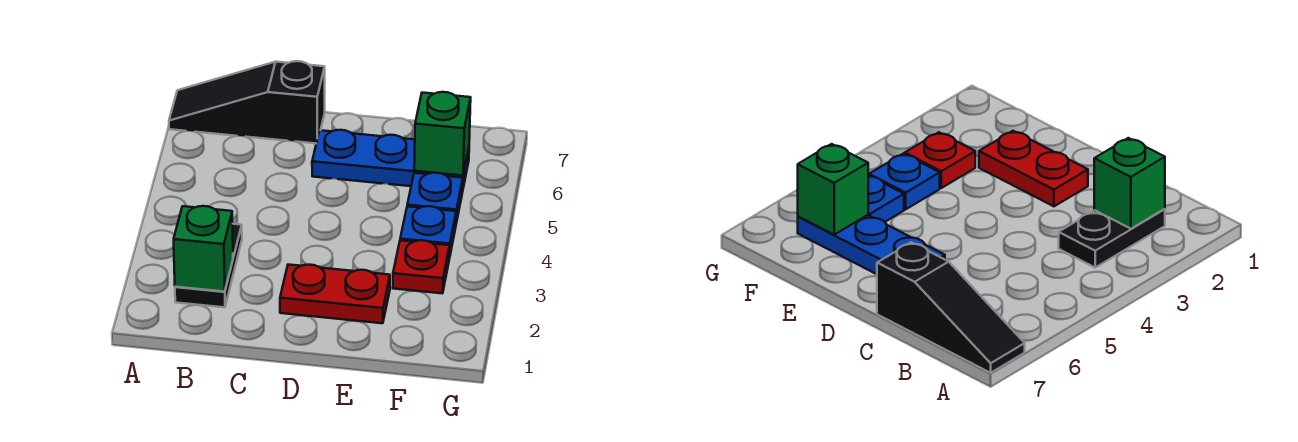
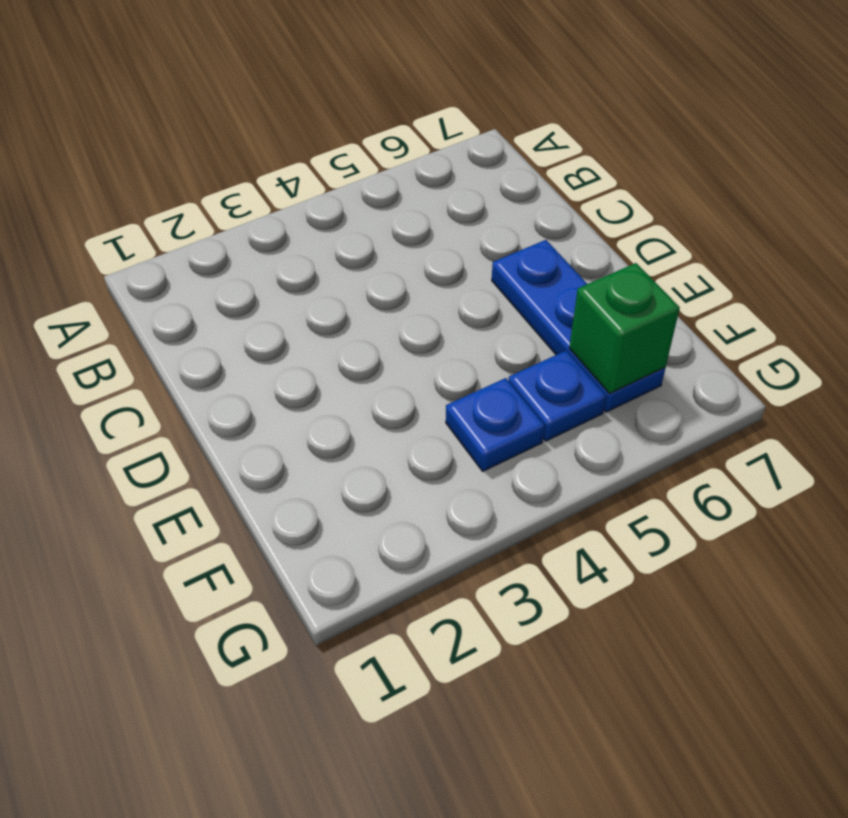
none -> black 1x3 slope [169,61,325,143]
none -> black 1x2 plate [175,224,242,307]

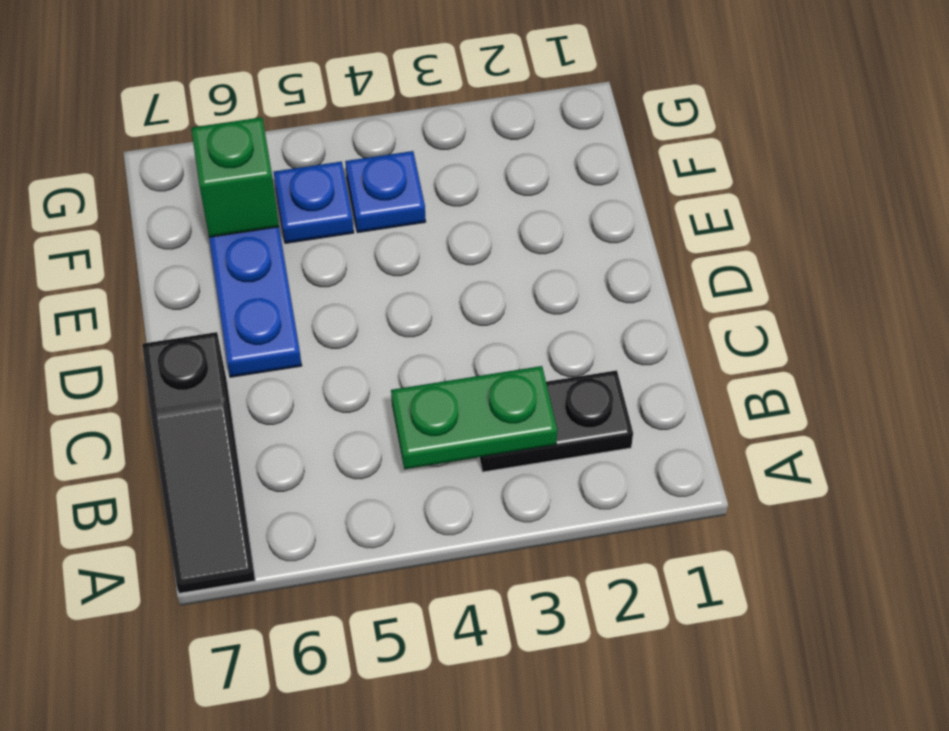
green 1x2 plate [391,366,557,469] -> none
none -> red 1x2 plate [280,265,390,323]
none -> red 1x1 plate [393,240,450,293]

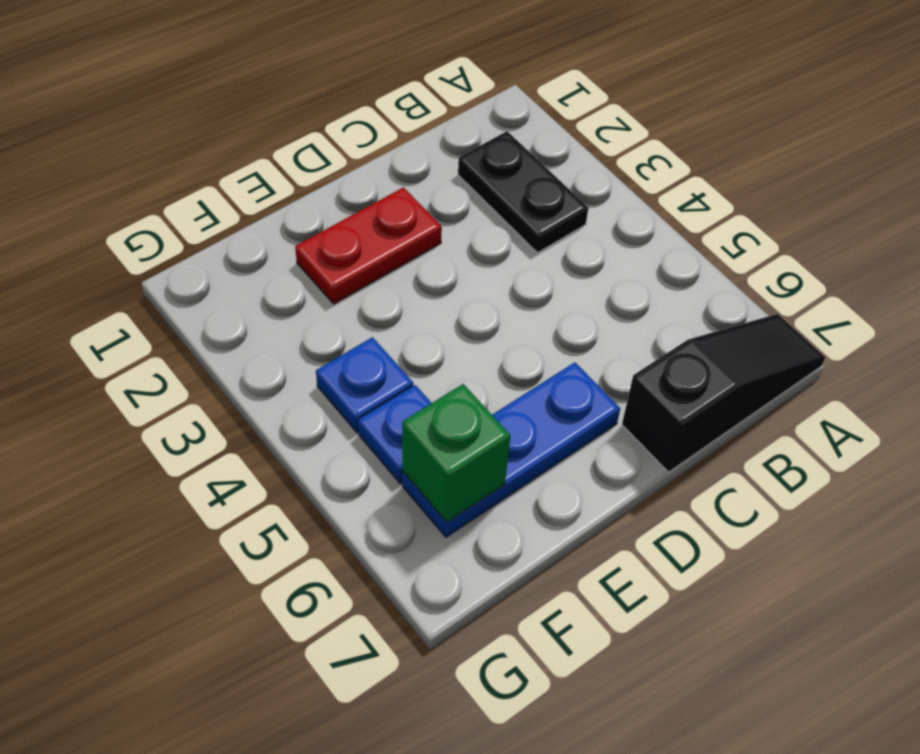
none -> red 1x1 plate [393,240,450,293]
none -> green 1x1 brick [174,206,233,292]

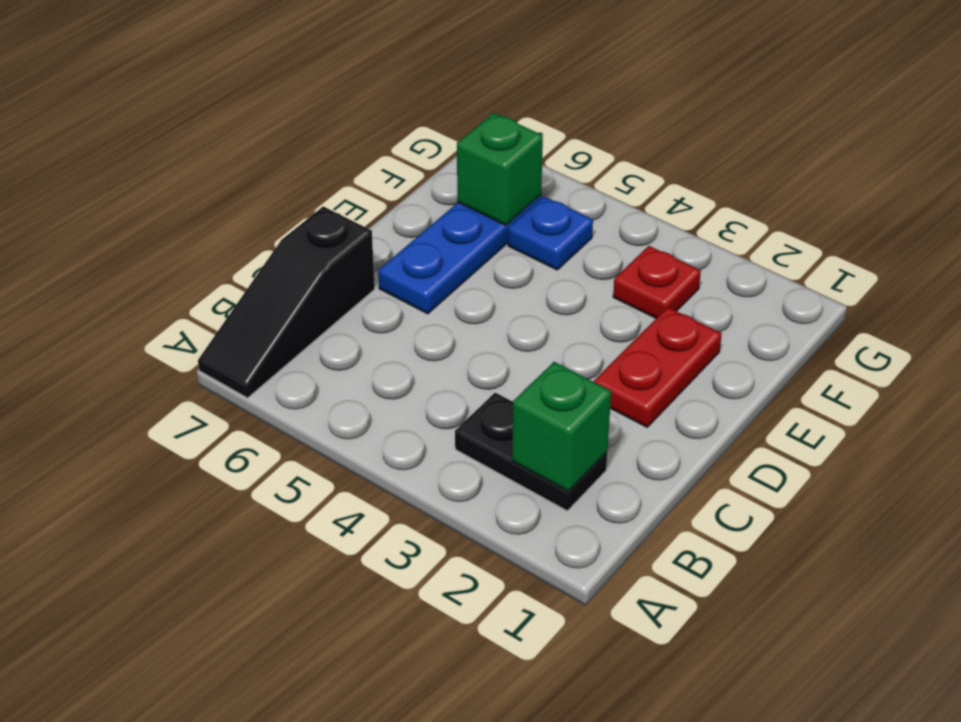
none -> blue 1x1 plate [400,206,456,259]

